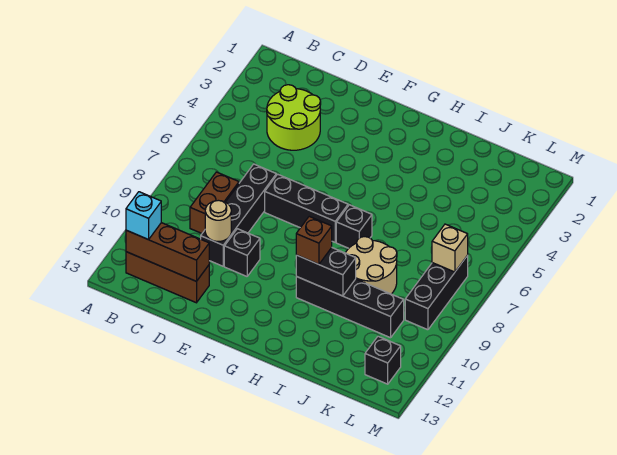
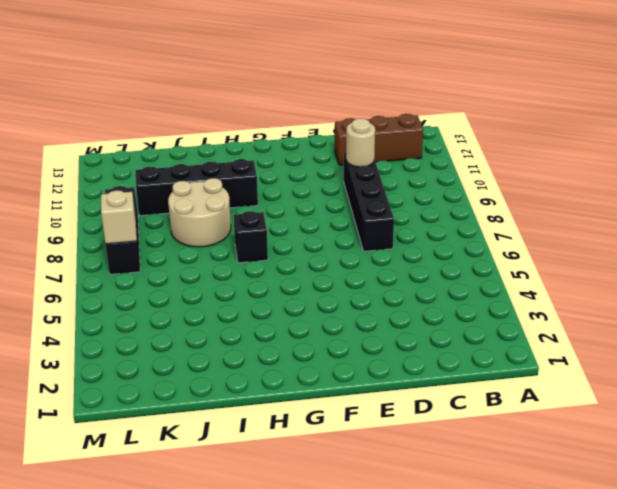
none -> lime 2x2 round brick [267,85,321,150]
none -> brown 1x2 brick [190,172,239,233]
none -> black 1x3 brick [265,174,348,242]

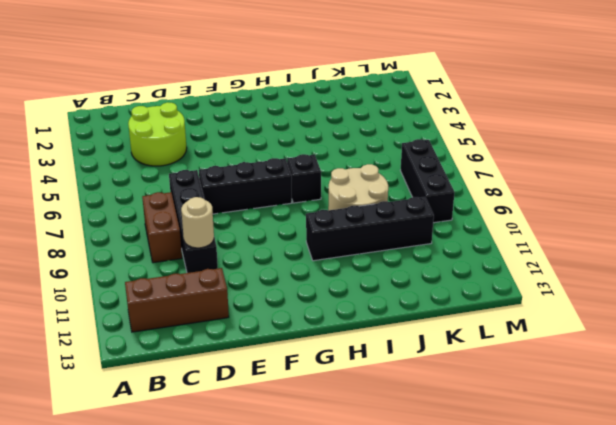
none -> black 1x1 brick [224,229,260,276]
none -> black 1x1 brick [365,336,401,384]
none -> brown 1x3 brick [126,223,209,281]

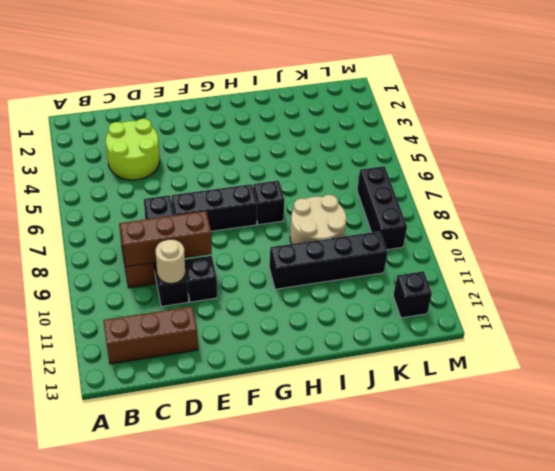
brown 1x3 brick [120,211,212,267] -> brown 1x3 brick moved to [126,223,209,281]
none -> black 1x2 brick [296,248,356,296]
none -> tan 1x1 brick [432,224,468,272]
none -> cyan 1x1 brick [126,192,161,240]

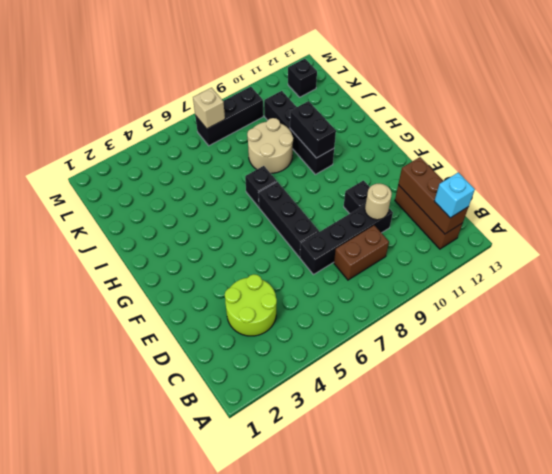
none -> brown 1x1 brick [296,216,332,264]

